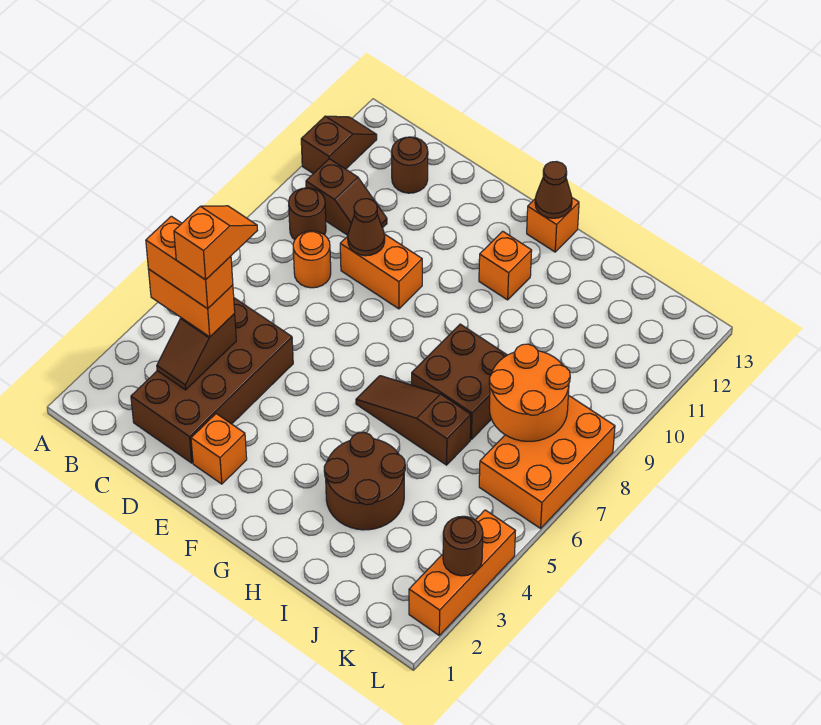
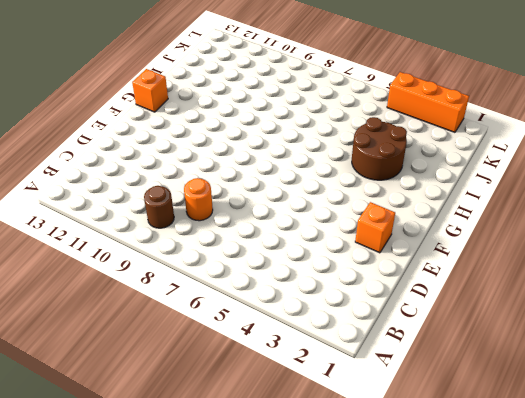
none -> brown 1x2 slope [301,116,377,174]
none -> brown 1x2 slope [306,159,387,235]
none -> brown 2x4 brick [131,298,293,463]

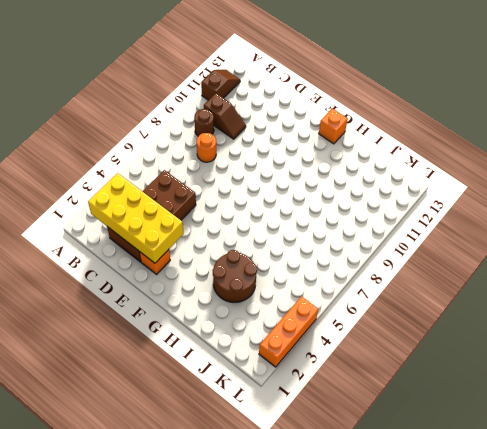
yellow 2x4 brick [88,173,184,263] -> brown 1x2 slope [157,314,236,390]
none -> brown 1x1 round brick [392,137,428,193]
none -> orange 1x2 brick [340,234,422,309]
none -> brown 1x3 slope [356,376,471,465]

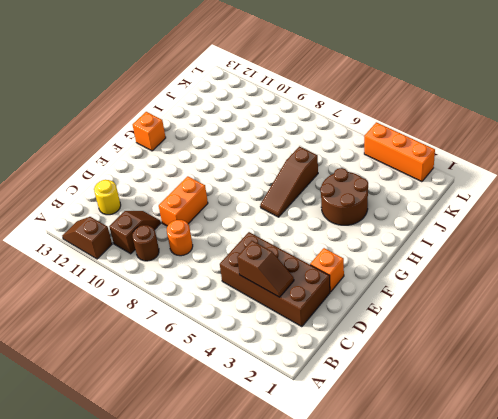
yellow 1x1 round brick [94,180,121,215] -> brown 1x1 round brick [392,137,428,193]
none -> orange 1x1 brick [479,231,532,300]
none -> brown 2x2 brick [412,324,507,439]
none -> orange 2x3 brick [479,395,615,528]

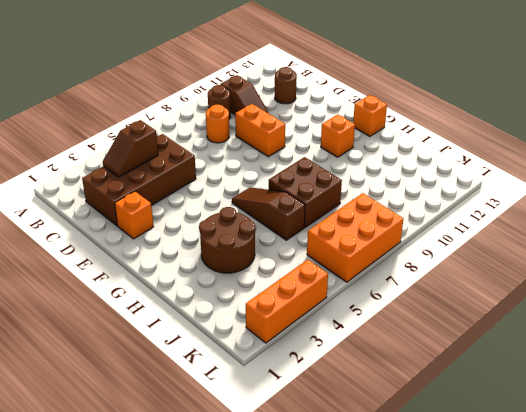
none -> brown 1x2 slope [301,116,377,174]
none -> brown 1x1 cone [348,199,385,256]
none -> brown 1x1 cone [535,162,572,218]

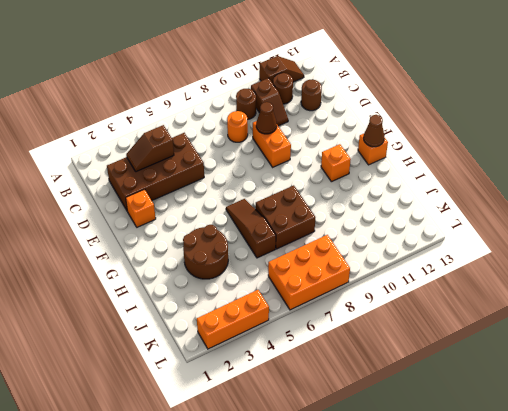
brown 1x1 round brick [273,73,293,104] -> brown 1x1 round brick moved to [443,516,483,576]
none -> orange 2x2 round brick [489,344,570,441]
none -> orange 1x2 brick [148,269,235,337]
none -> orange 1x2 brick [146,216,233,309]

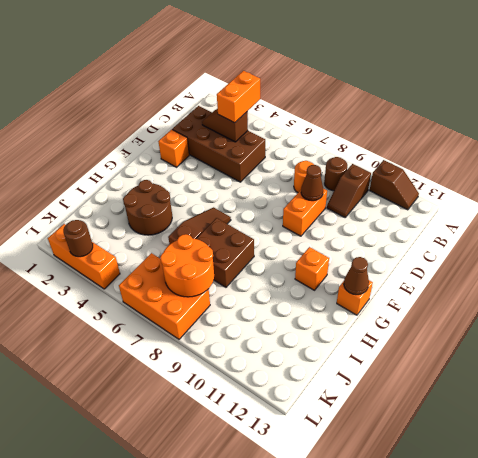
none -> brown 1x1 round brick [392,137,428,193]
none -> orange 1x2 brick [146,216,233,309]
none -> orange 1x2 slope [174,206,257,280]

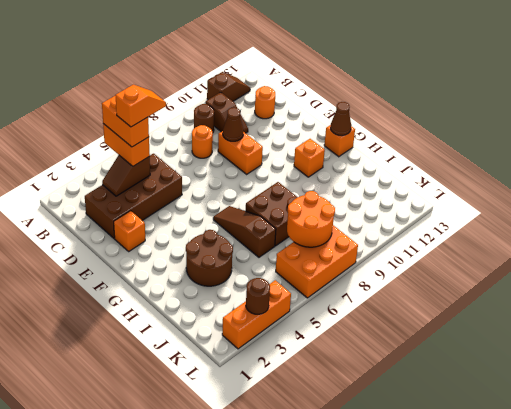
orange 1x1 round brick [255,86,275,119] -> brown 1x1 round brick [392,137,428,193]

